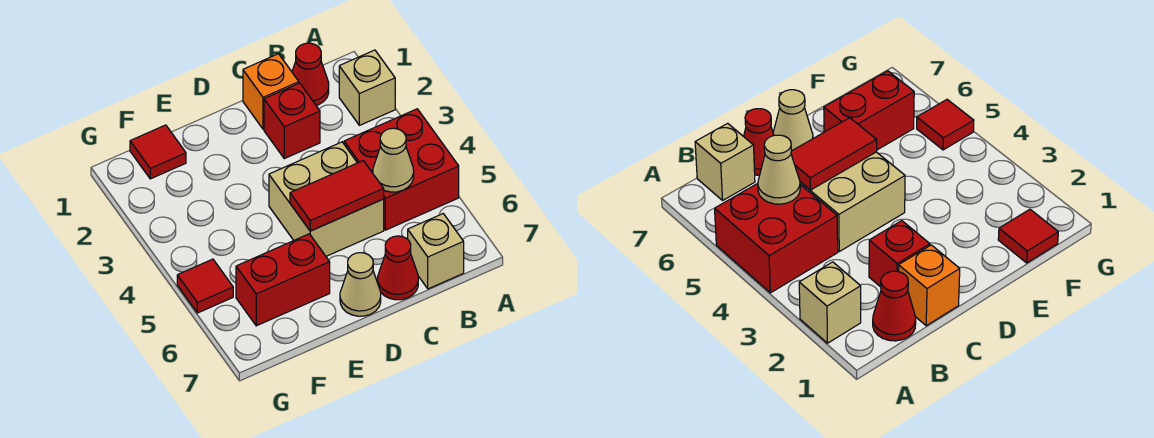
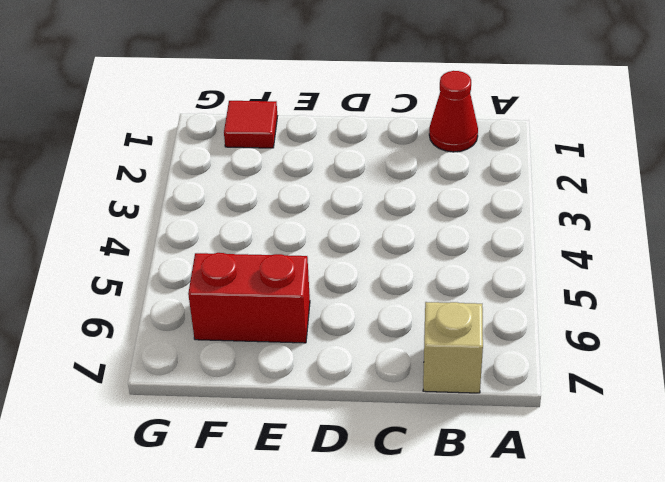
none -> tan 1x1 brick [339,50,395,125]
none -> red 2x2 brick [344,109,459,230]
none -> orange 1x1 brick [243,54,299,129]

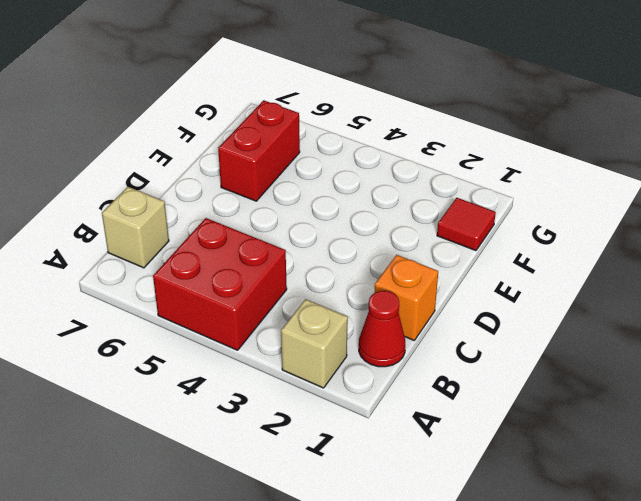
none -> red 1x1 brick [264,83,320,159]
none -> tan 2x2 brick [269,142,384,256]
none -> red 1x1 cone [378,236,418,300]

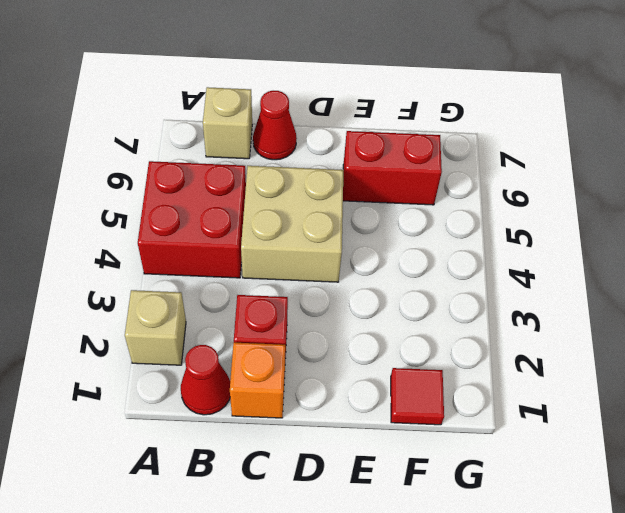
none -> tan 1x1 cone [340,253,381,316]
none -> red 1x1 tile [177,259,233,313]
none -> tan 1x1 cone [373,128,414,192]

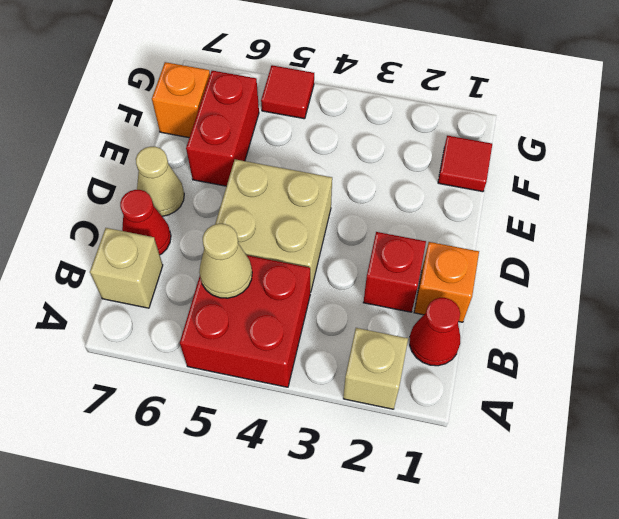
orange 1x1 brick [152,62,210,138] -> none
none -> red 1x2 tile [290,161,384,231]

